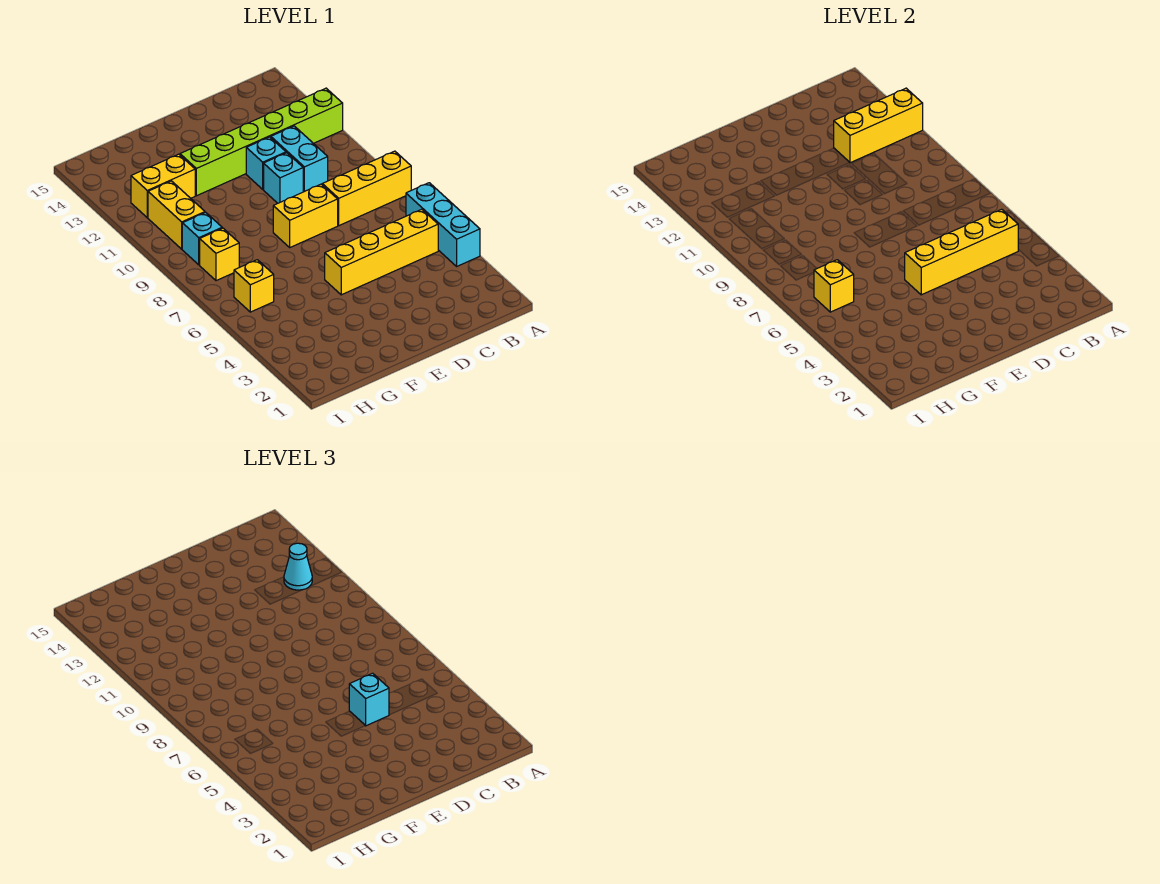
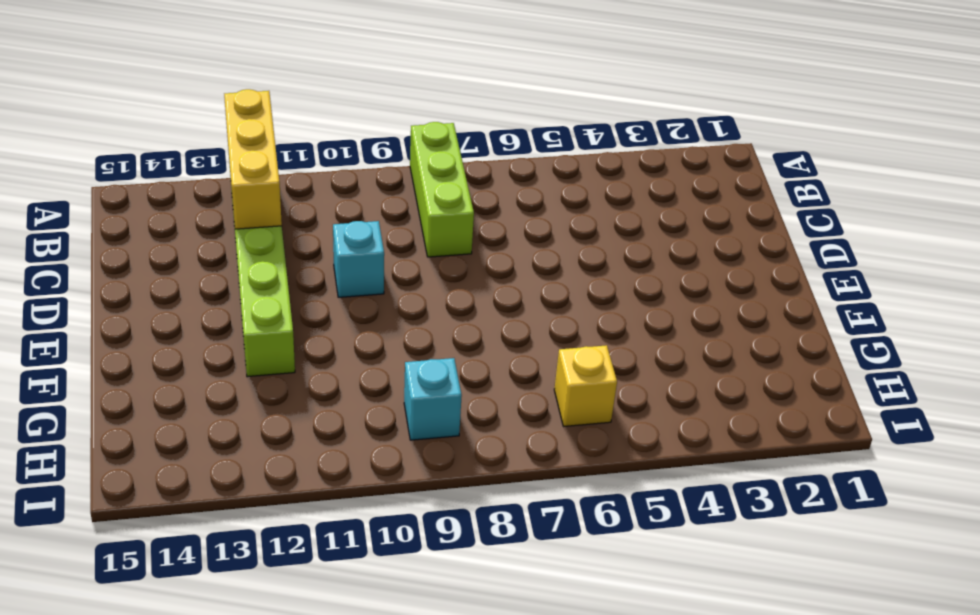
lime 1x3 brick [410,122,474,257] -> yellow 1x3 brick [322,151,411,226]
none -> cyan 1x3 brick [406,183,480,266]
none -> yellow 1x4 brick [325,209,438,295]
none -> cyan 1x2 brick [271,126,328,192]

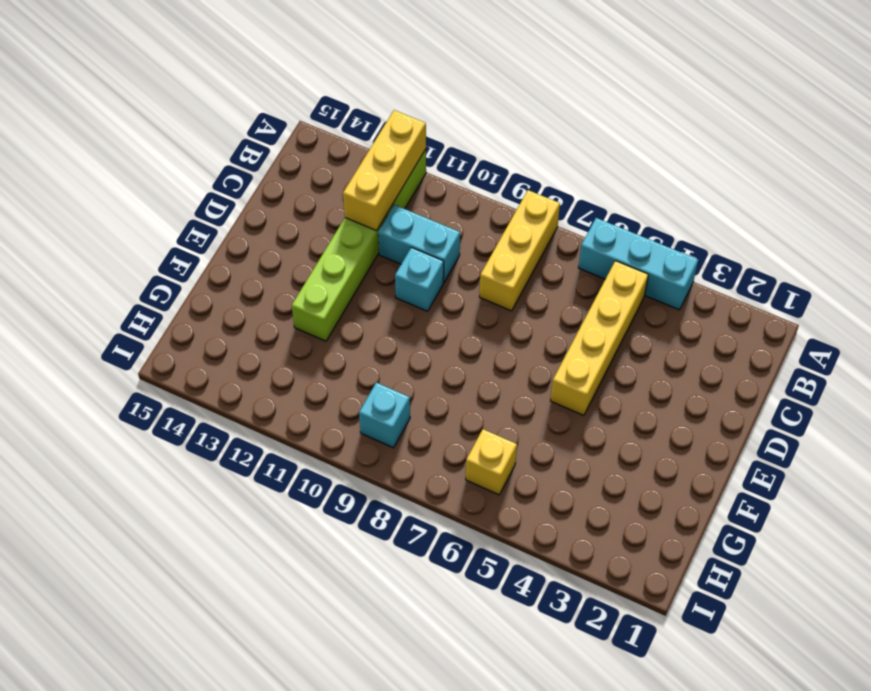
none -> yellow 1x2 brick [273,184,338,247]
none -> cyan 1x1 brick [246,137,286,189]
none -> yellow 1x2 brick [131,154,195,218]

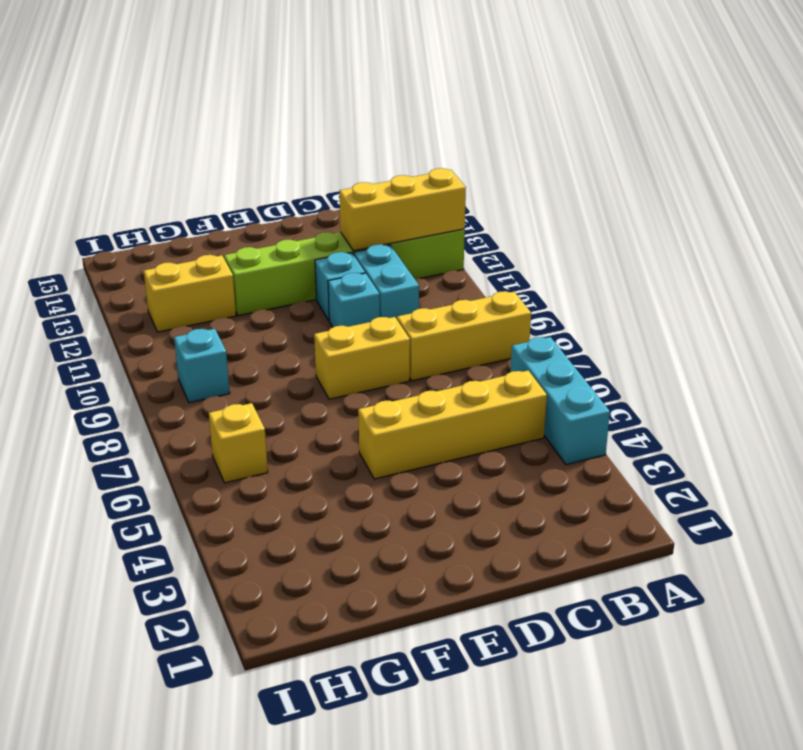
none -> yellow 1x1 brick [200,228,239,281]
none -> yellow 1x2 brick [148,181,205,249]
none -> yellow 1x4 brick [905,209,1018,295]

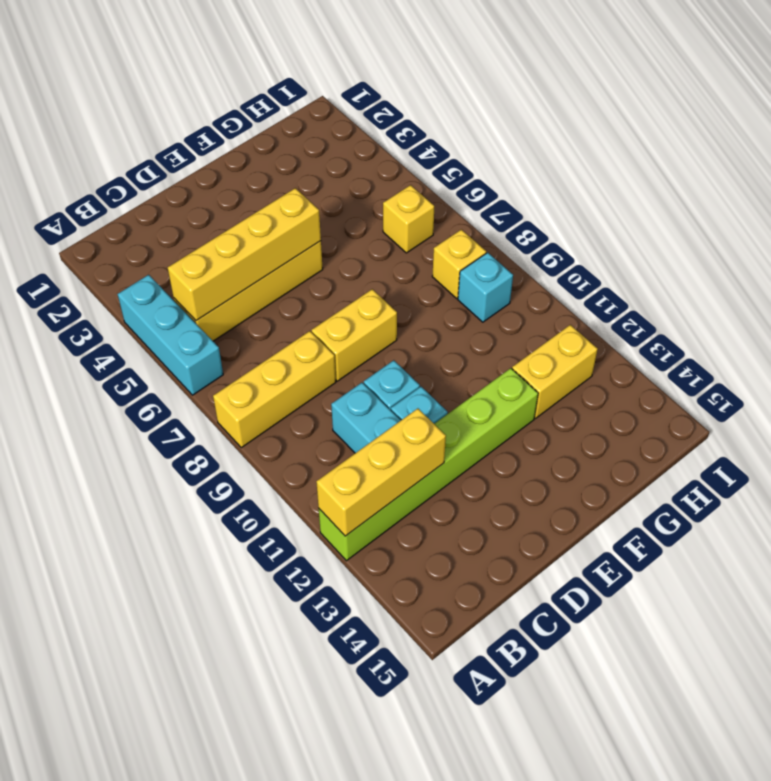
none -> yellow 1x2 brick [148,181,205,249]
none -> yellow 1x1 brick [814,260,854,312]
none -> cyan 1x1 cone [284,543,312,590]

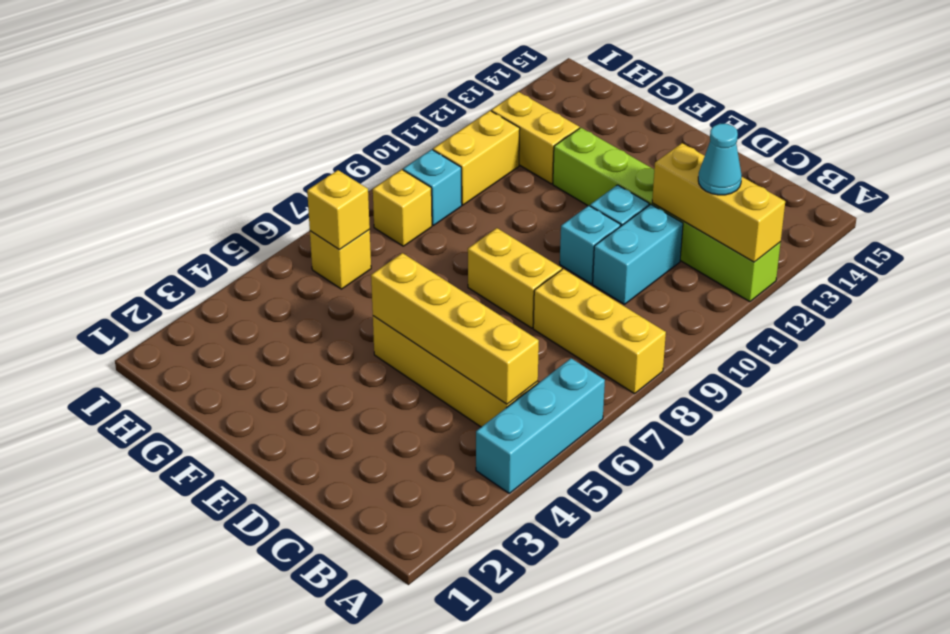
none -> cyan 1x1 brick [349,673,389,726]

